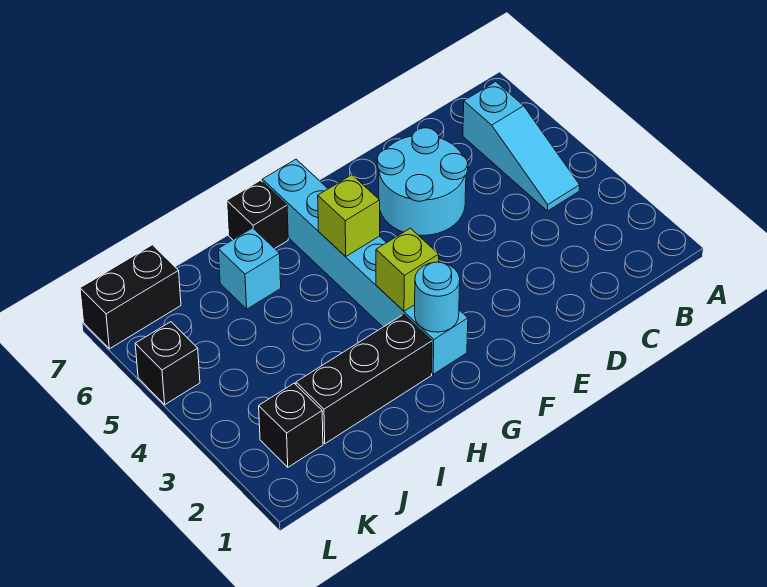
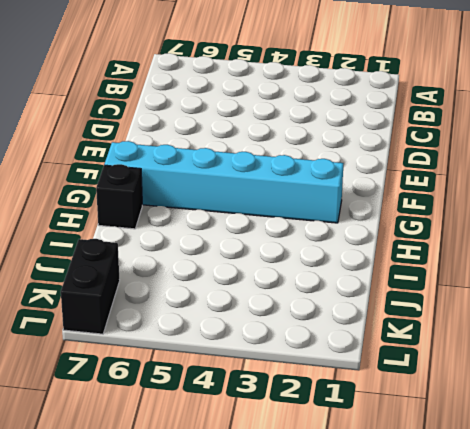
none -> cyan 1x3 slope [463,82,580,211]
none -> cyan 2x2 round brick [377,128,468,235]
none -> black 1x3 brick [296,314,432,444]

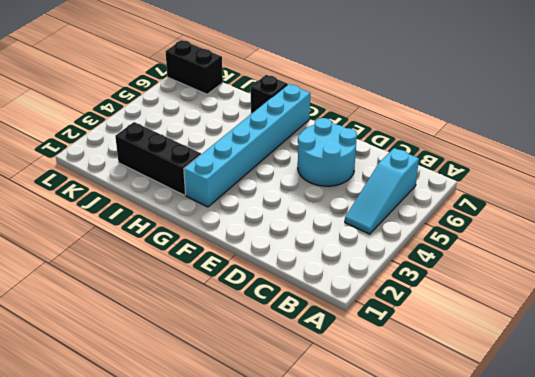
none -> cyan 1x1 brick [218,228,281,309]
none -> black 1x1 brick [259,383,323,467]
none -> black 1x1 brick [135,322,200,405]

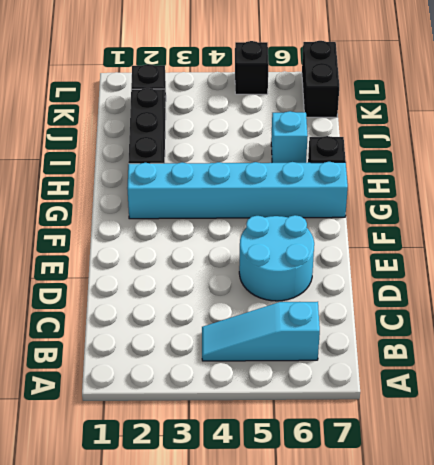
none -> cyan 1x1 round brick [415,262,460,332]
none -> lime 1x1 brick [376,228,439,311]
none -> lime 1x1 brick [318,175,380,257]

